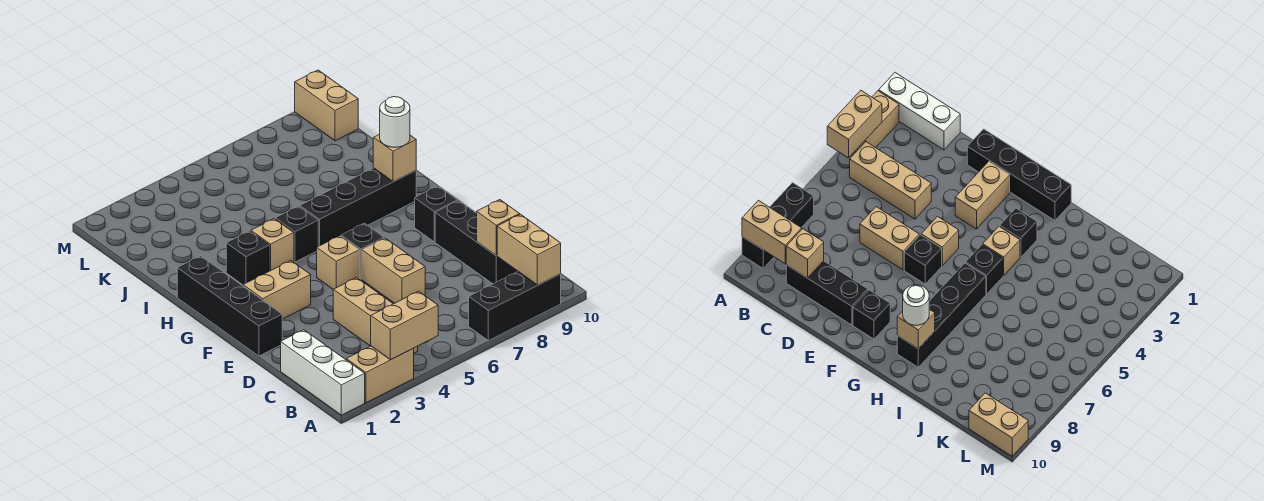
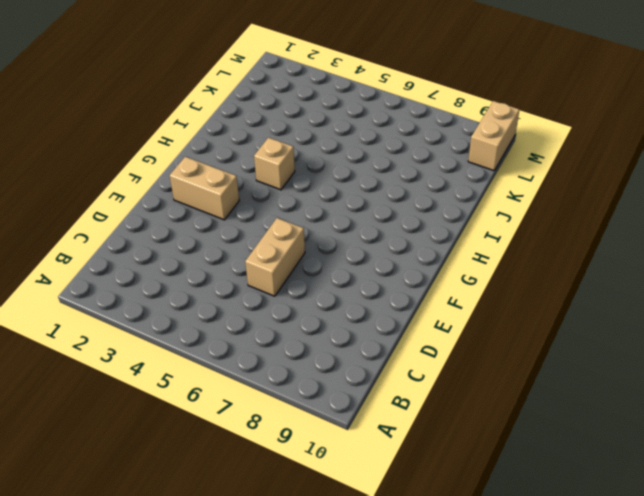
none -> white 1x3 brick [281,330,365,415]
none -> tan 1x2 brick [346,346,414,403]
none -> black 1x3 brick [469,272,561,341]

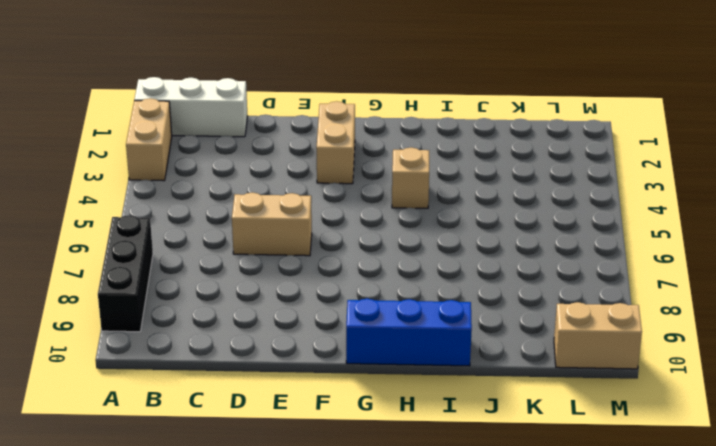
blue 1x3 brick [346,299,472,366] -> none
none -> tan 1x3 brick [333,278,418,353]
none -> black 1x3 brick [435,201,518,284]
none -> black 1x4 brick [177,256,282,356]

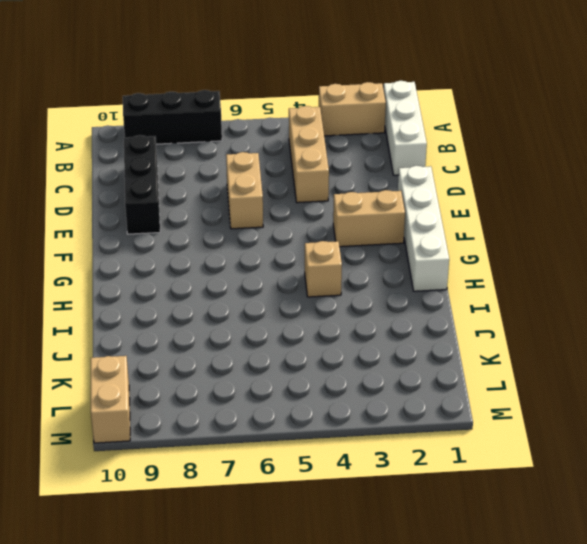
white 1x4 brick [398,166,449,291] -> black 1x4 brick [177,256,282,356]
none -> tan 1x1 brick [317,236,360,289]
none -> black 1x1 brick [341,223,384,279]
none -> black 1x1 brick [415,186,458,242]

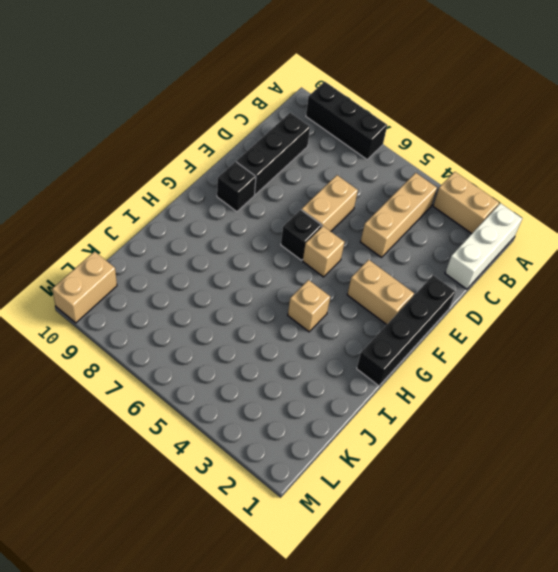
none -> black 1x1 brick [226,231,269,285]
none -> black 1x1 brick [275,206,318,262]
none -> black 1x4 brick [300,168,416,246]

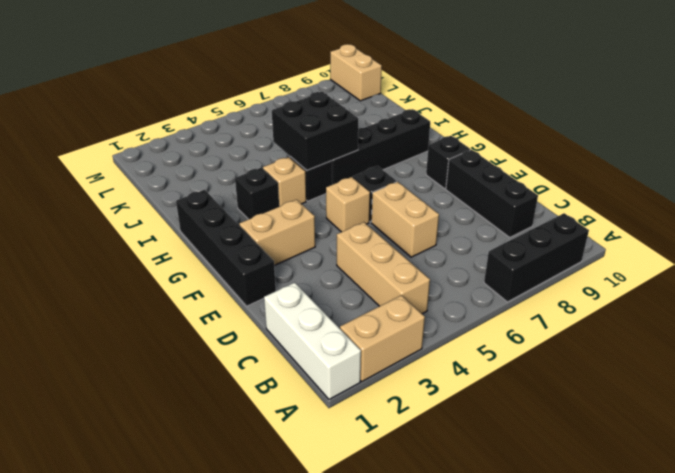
black 2x2 brick [272,92,358,170] -> none
none -> tan 1x2 brick [371,291,438,360]
none -> tan 1x2 brick [497,214,561,285]
none -> tan 1x1 brick [477,200,520,256]

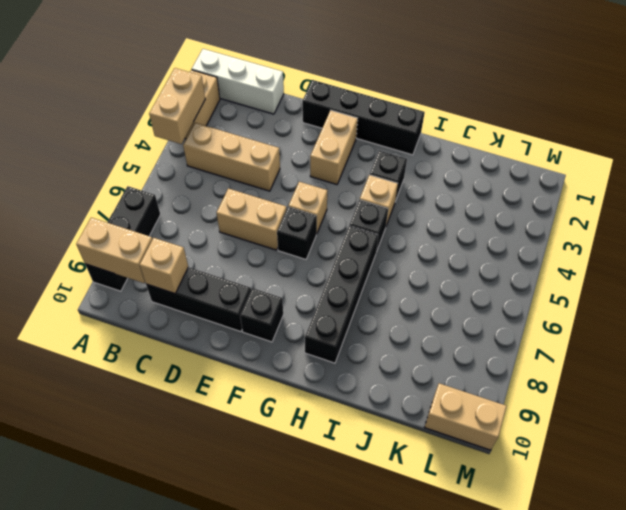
none -> tan 1x1 brick [373,134,416,182]
none -> white 1x1 round brick [380,97,410,147]

